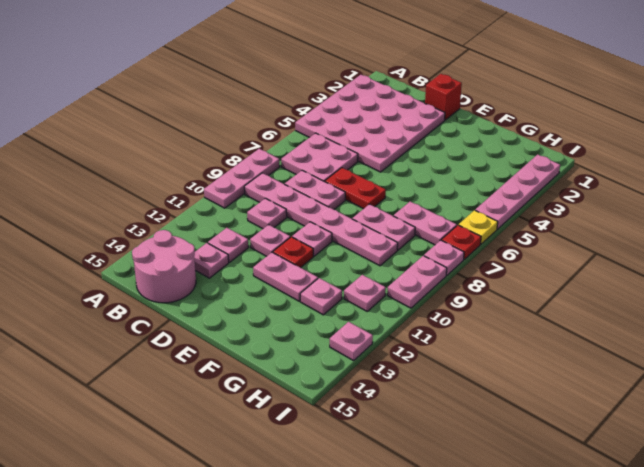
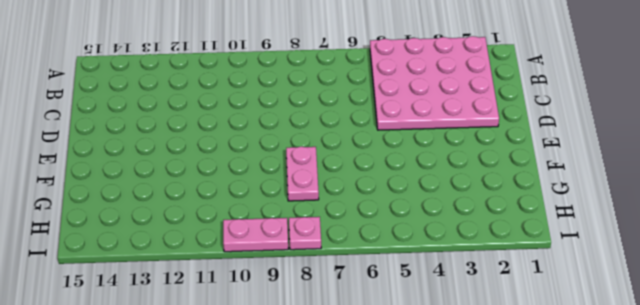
none -> pink 1x3 plate [204,149,280,208]
none -> pink 2x2 plate [281,133,358,182]
none -> pink 1x6 plate [244,173,398,266]

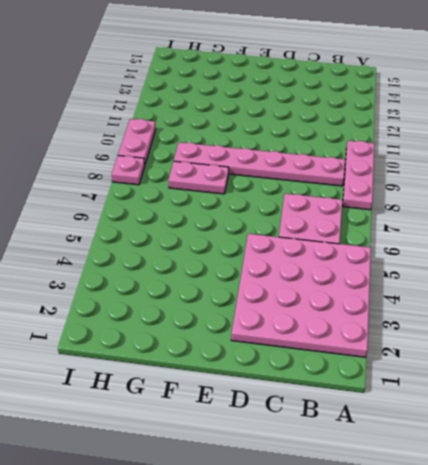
none -> pink 2x2 round brick [132,230,196,303]
none -> pink 1x2 plate [285,170,345,210]
none -> pink 1x1 plate [247,198,287,229]

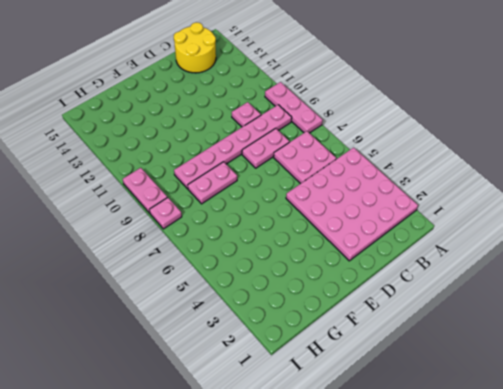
yellow 2x2 round brick [174,22,216,73] -> pink 2x2 round brick [132,230,196,303]
none -> pink 1x1 plate [208,228,248,262]
none -> pink 1x1 plate [194,243,229,278]
none -> red 1x1 brick [425,74,462,120]

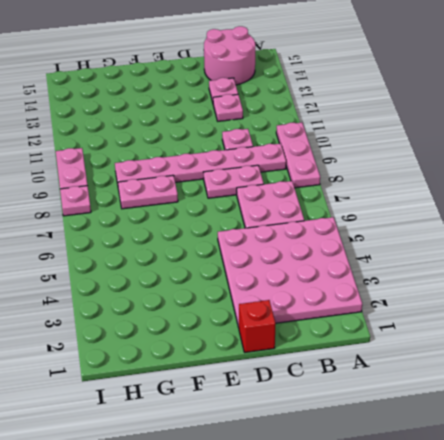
none -> red 1x2 plate [325,168,386,209]
none -> pink 1x1 plate [250,225,290,256]
none -> pink 1x1 plate [292,222,332,256]

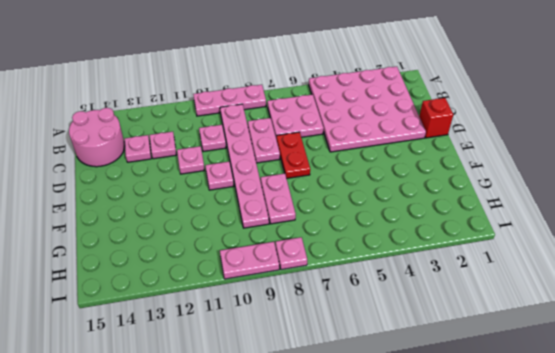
none -> red 1x1 plate [273,237,313,268]
none -> pink 1x2 plate [253,252,318,301]
none -> pink 1x2 plate [394,201,457,245]

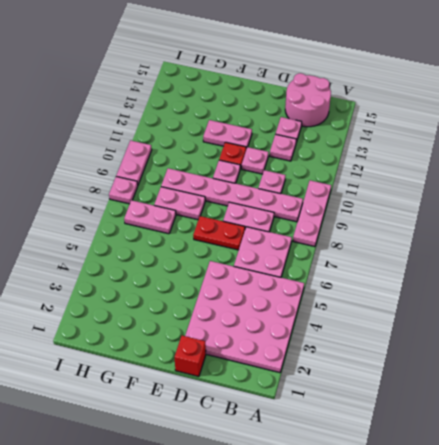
none -> pink 1x1 plate [300,278,342,315]
none -> pink 1x1 plate [344,275,386,311]
none -> pink 1x4 plate [475,154,560,229]

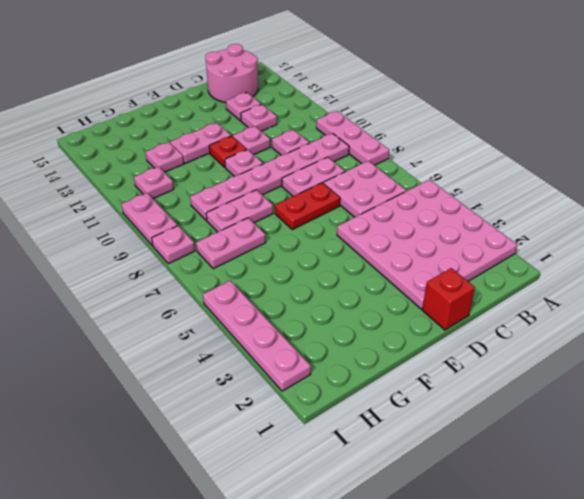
none -> yellow 1x1 plate [459,210,498,244]
none -> red 1x1 plate [442,225,481,259]
none -> pink 1x1 plate [330,322,373,361]

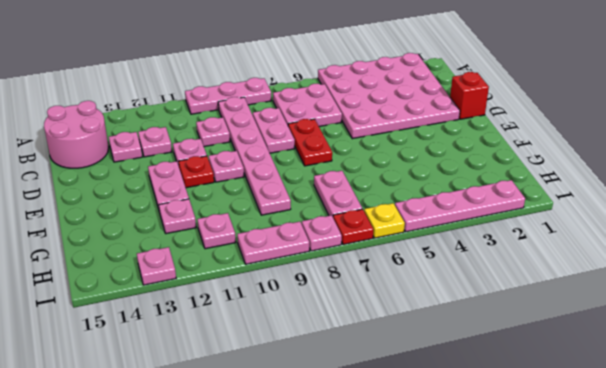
none -> pink 1x2 plate [352,204,415,250]

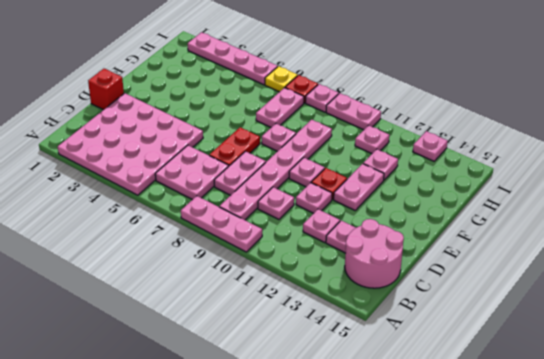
pink 1x1 plate [262,124,296,151] -> pink 1x2 plate [352,204,415,250]

